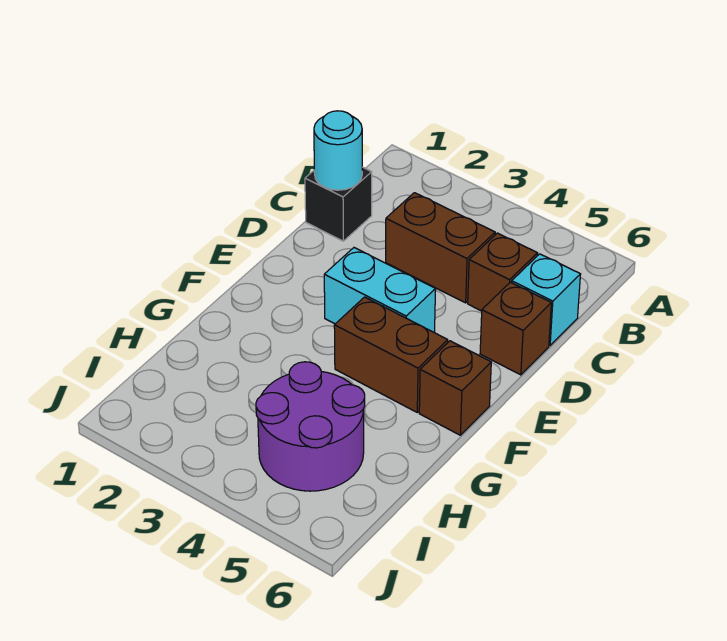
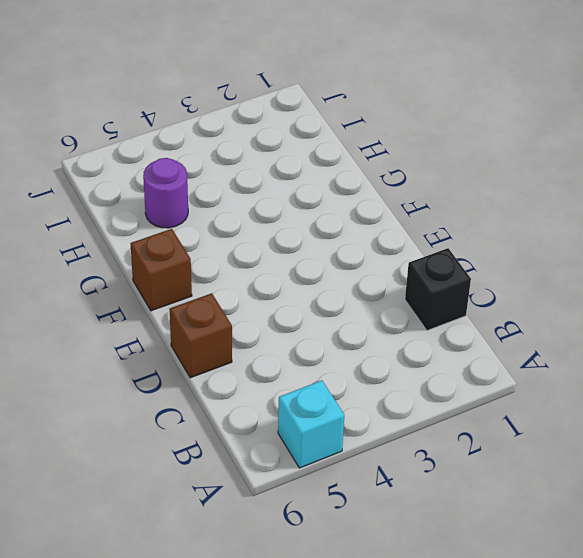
cyan 1x1 brick [278,381,344,468] -> cyan 1x1 brick moved to [512,254,581,345]
purple 1x1 round brick [143,158,188,228] -> purple 2x2 round brick [256,362,365,491]
none -> brown 1x2 brick [386,193,495,303]
none -> brown 1x1 brick [468,233,538,311]

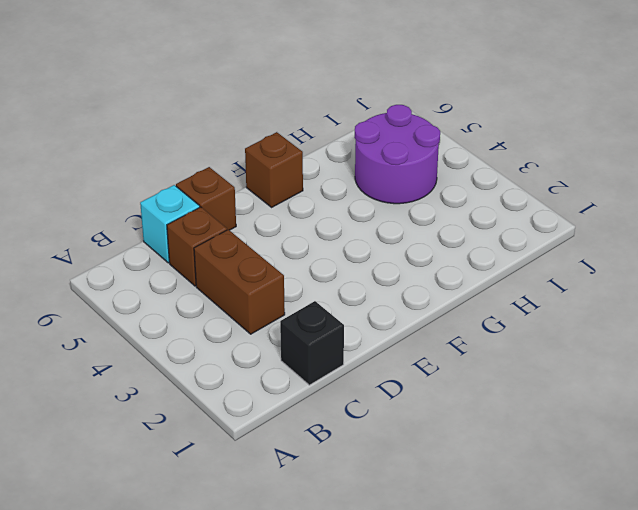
none -> cyan 1x2 brick [324,248,436,333]
none -> brown 1x2 brick [334,297,448,412]

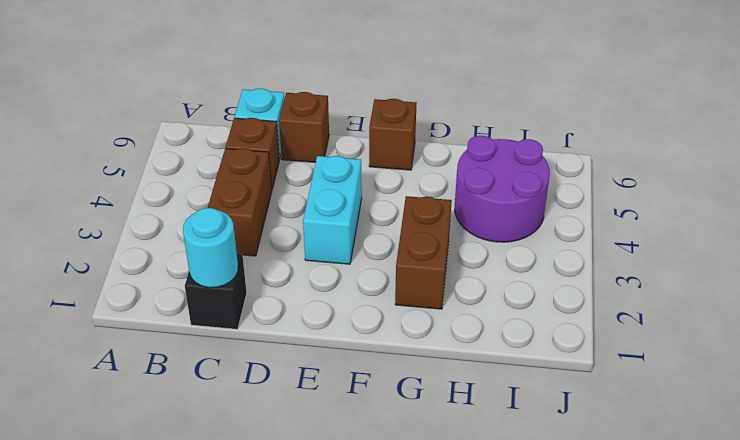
brown 1x2 brick [395,196,452,309] -> brown 1x2 brick moved to [334,297,448,412]

